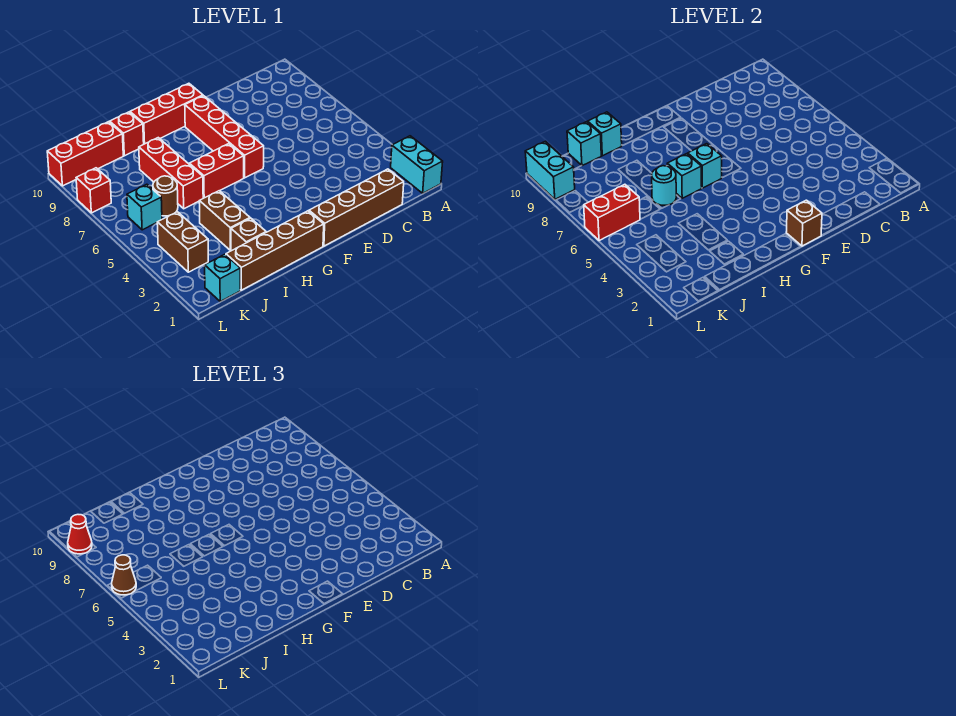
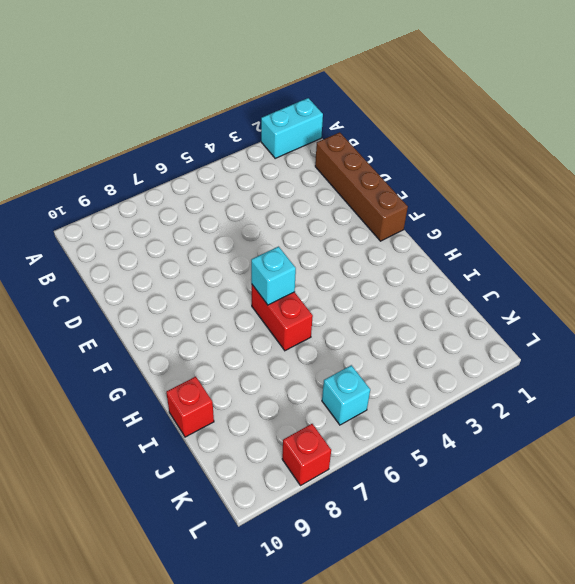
none -> red 1x4 brick [185,96,264,178]
none -> red 1x3 brick [130,83,203,144]
none -> brown 1x4 brick [226,211,324,290]

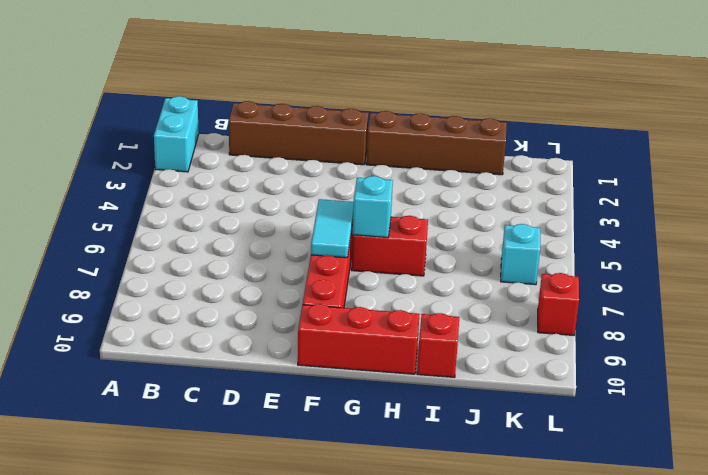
cyan 1x2 tile [311,199,354,258] -> none
none -> brown 1x1 brick [231,218,266,251]
none -> brown 1x2 brick [199,191,250,250]
none -> red 1x3 brick [139,138,203,209]

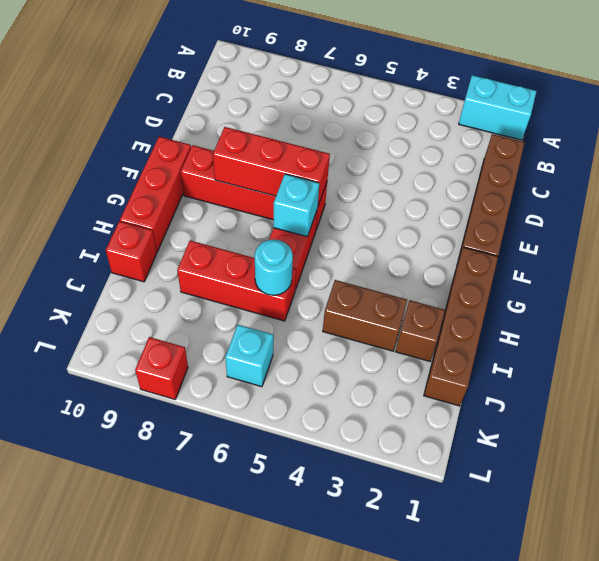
red 1x3 brick [213,127,330,206] -> red 1x3 brick turned to [47,122,123,186]
none -> brown 1x1 round brick [153,176,178,216]
none -> cyan 1x1 brick [205,254,240,301]
none -> brown 1x2 brick [157,212,208,272]

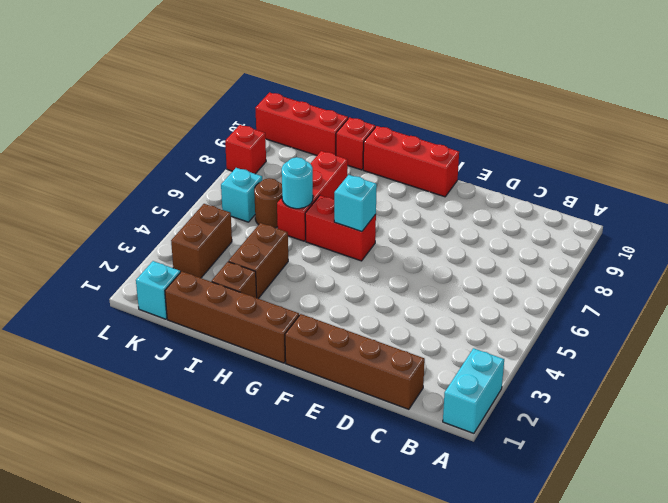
none -> red 1x4 brick [185,96,264,178]
none -> brown 1x1 brick [786,200,822,246]
none -> cyan 1x1 brick [667,154,702,198]

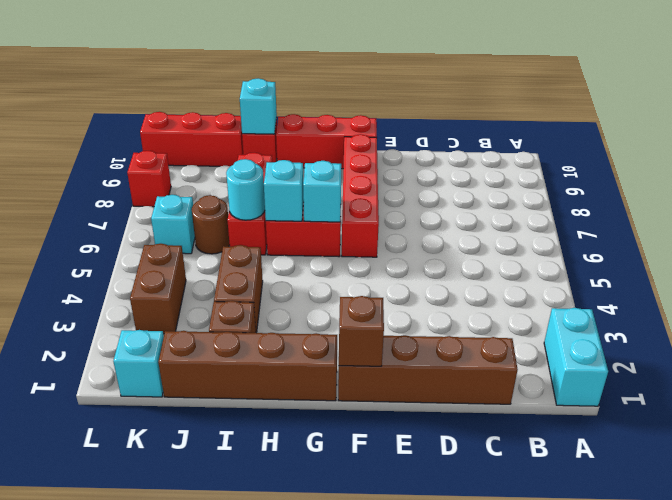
none -> cyan 1x1 brick [567,122,601,166]
none -> red 1x2 brick [584,184,640,241]
none -> cyan 1x2 brick [525,141,575,199]

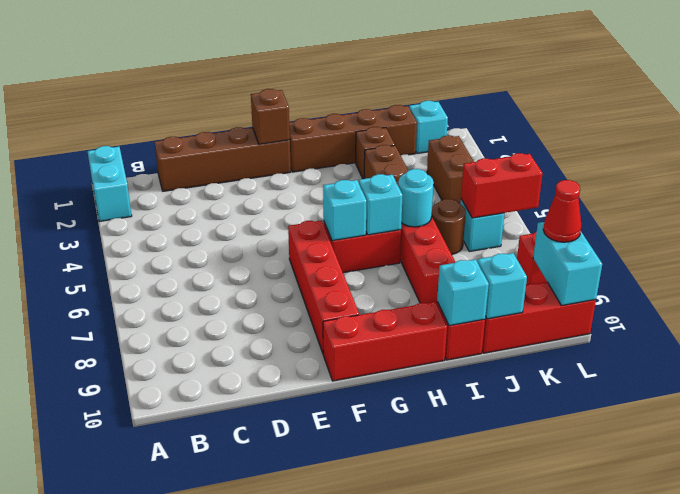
none -> brown 1x1 cone [112,555,136,595]

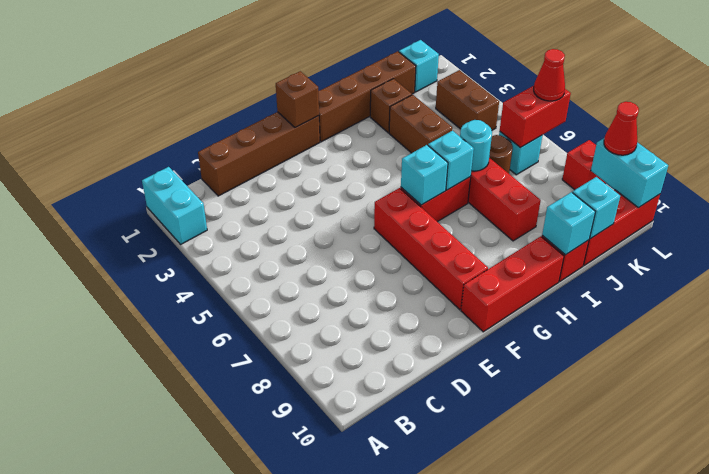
red 1x1 cone [534,49,565,101] -> brown 1x1 cone [112,555,136,595]

